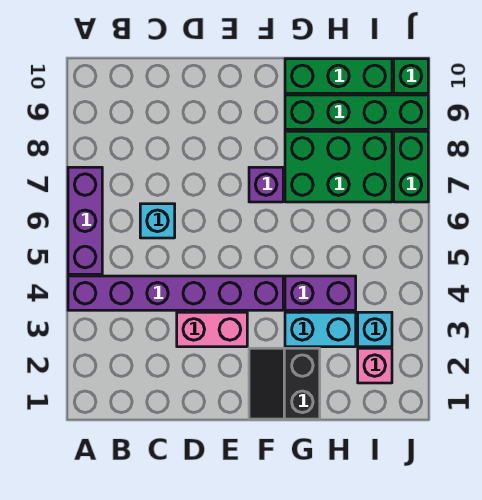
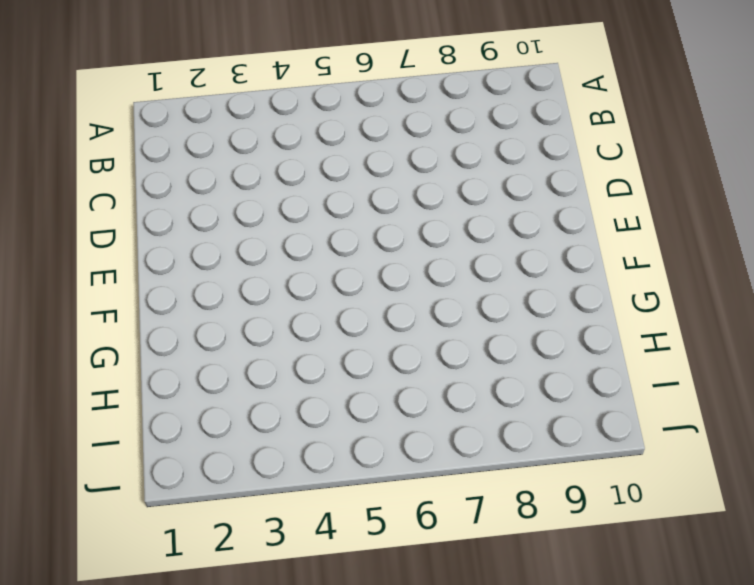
none -> purple 1x6 brick [68,276,283,310]
none -> purple 1x3 brick [68,167,102,274]
none -> cyan 1x1 brick [140,204,175,238]

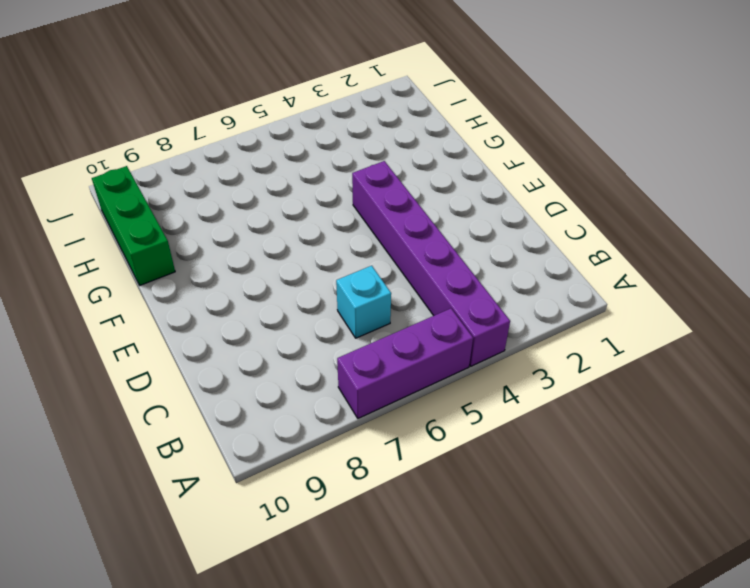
none -> pink 1x2 brick [177,312,247,347]
none -> black 2x2 slope [249,348,320,419]
none -> purple 1x1 brick [249,167,283,202]

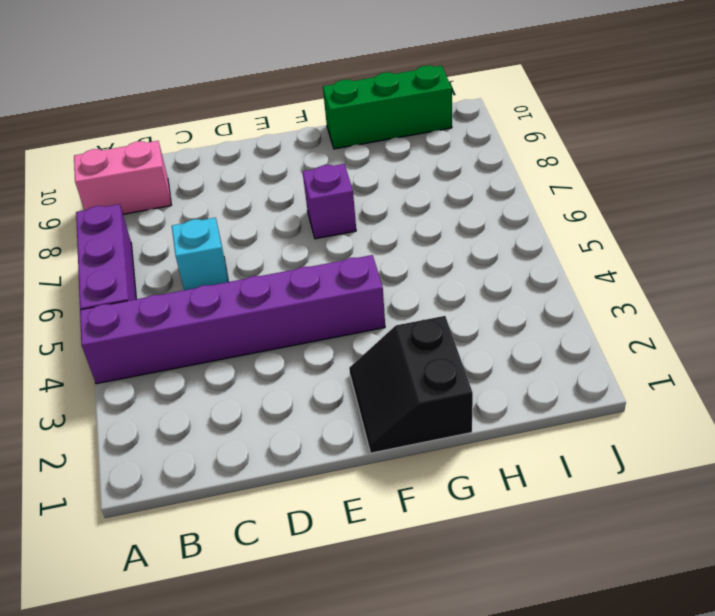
pink 1x2 brick [74,141,171,214] -> pink 1x2 brick moved to [177,312,247,347]
none -> cyan 1x2 brick [285,312,356,347]
none -> purple 1x2 brick [285,276,356,310]
none -> green 2x3 brick [285,131,392,202]

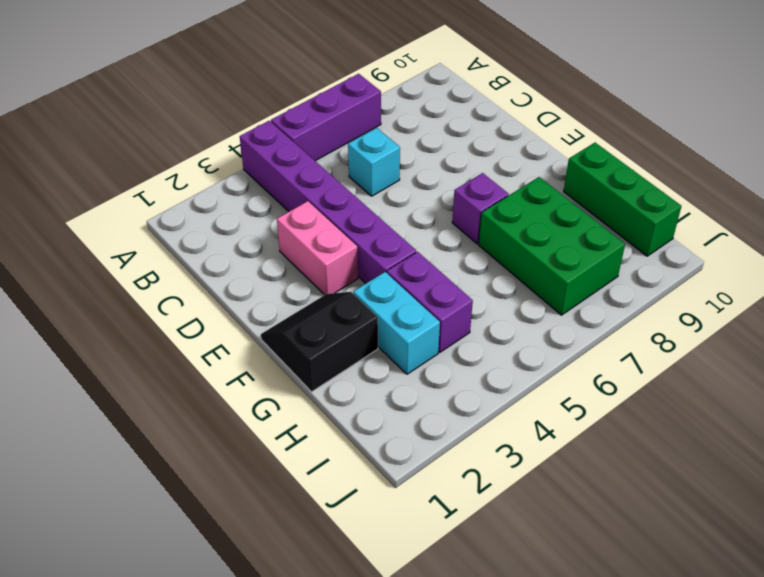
none -> green 1x4 brick [285,95,428,129]
none -> pink 1x1 brick [358,348,392,383]
none -> cyan 1x1 brick [358,312,392,347]

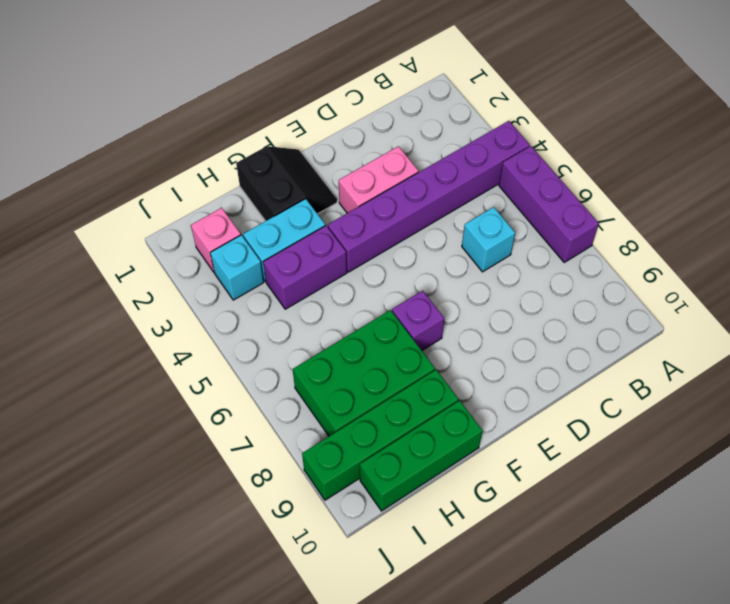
none -> green 1x2 brick [394,131,428,202]
none -> green 1x1 brick [394,59,428,93]

